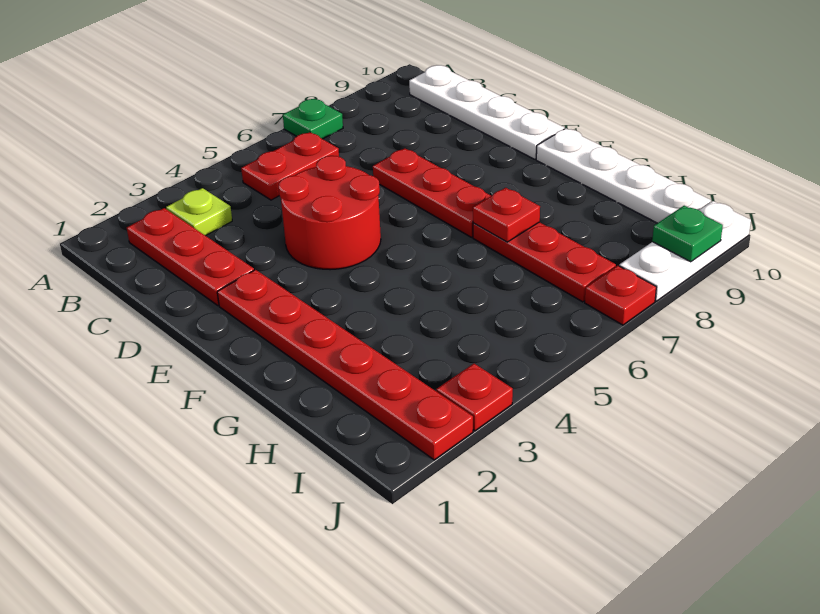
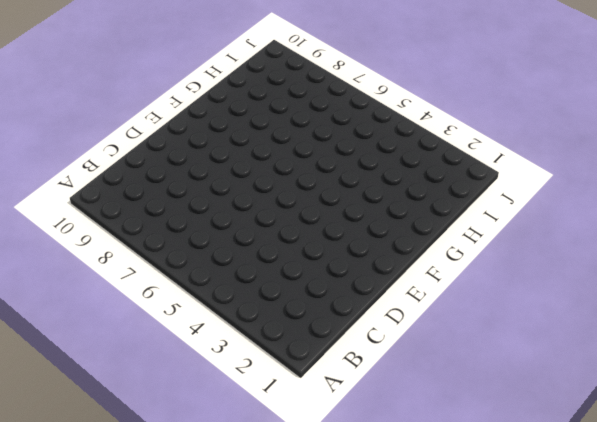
none -> green 1x1 plate [283,99,343,139]
none -> red 1x3 plate [127,208,254,306]
none -> lime 1x1 plate [166,188,232,236]

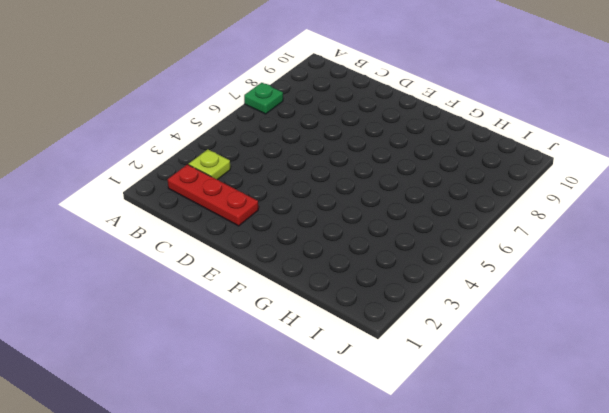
none -> red 1x2 plate [241,132,339,200]
none -> white 1x4 plate [409,65,564,159]
none -> red 2x2 round brick [279,156,381,270]

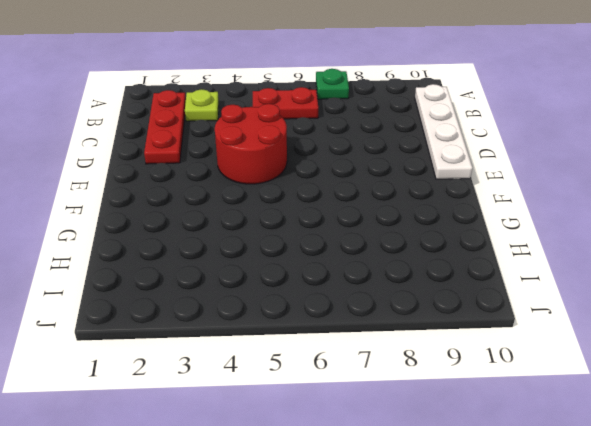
none -> red 1x3 plate [373,148,491,237]
none -> red 1x6 plate [217,270,473,460]
none -> white 1x4 plate [536,128,711,223]

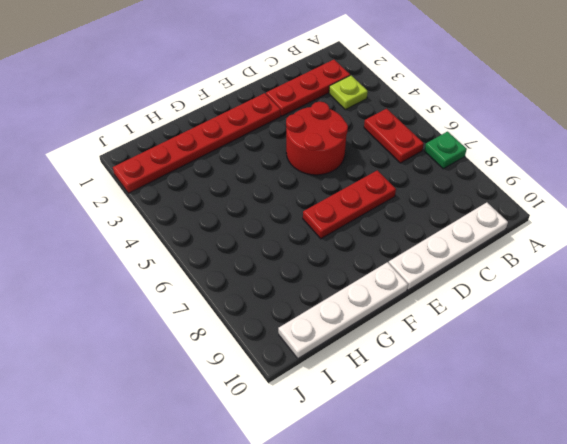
none -> red 1x3 plate [473,222,616,302]
none -> red 1x1 plate [436,364,513,431]
none -> red 1x1 plate [585,266,656,325]

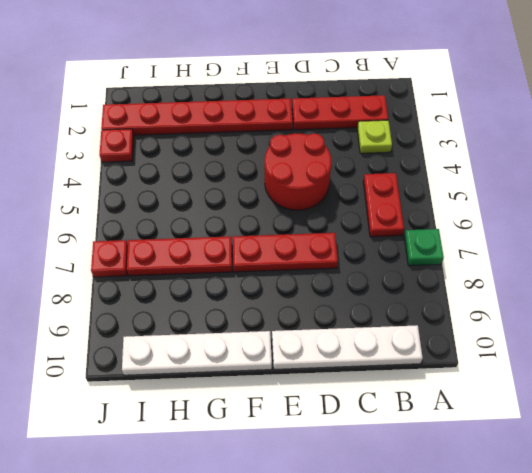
none -> white 1x3 plate [619,201,751,301]
none -> red 1x1 plate [473,188,540,242]
none -> green 1x1 plate [652,206,723,262]

